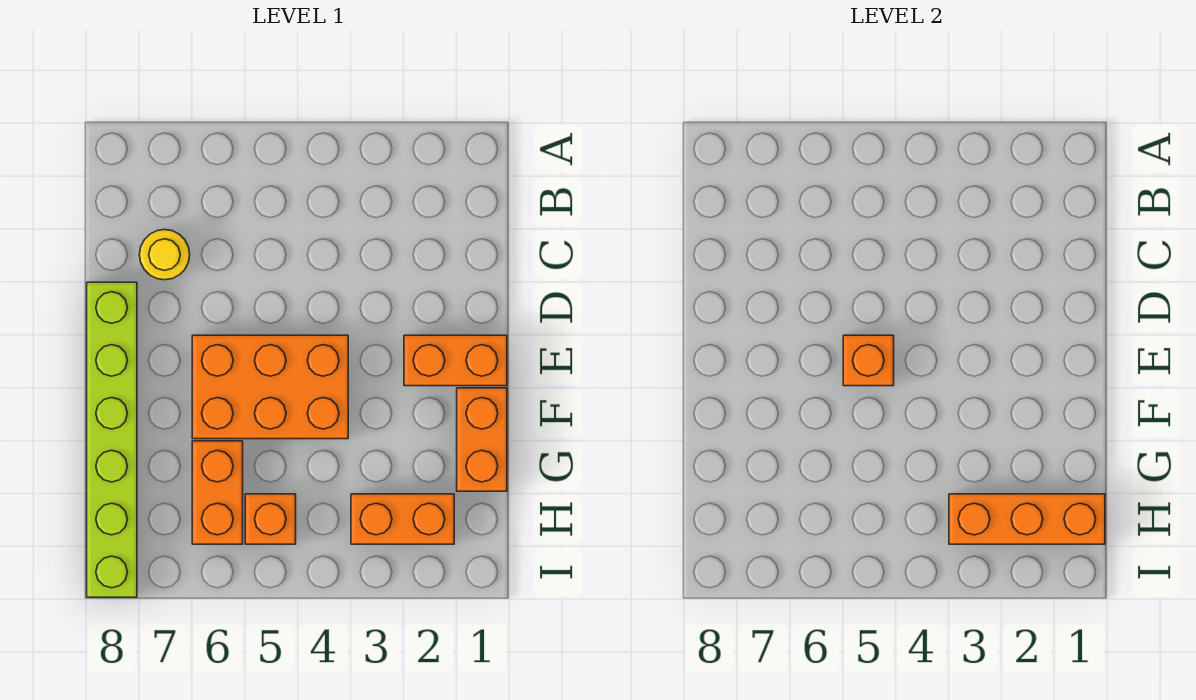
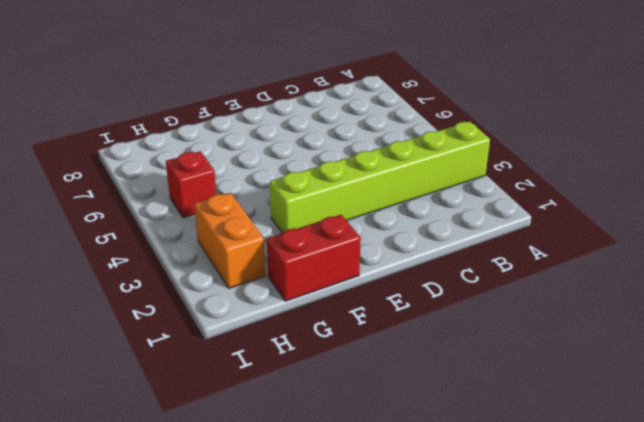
lime 1x6 brick [270,122,490,233] -> lime 1x6 brick moved to [87,282,137,597]
red 1x2 brick [267,215,361,301] -> orange 1x2 brick [457,388,507,491]
red 1x1 brick [166,151,216,218] -> orange 1x1 brick [245,494,296,544]
none -> yellow 1x1 round brick [139,230,190,280]
none -> orange 1x2 brick [404,335,507,386]

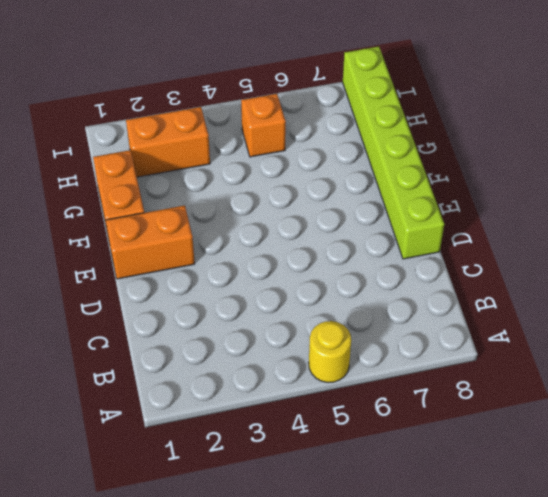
yellow 1x1 round brick [309,321,351,383] -> yellow 1x1 round brick moved to [139,230,190,280]
none -> orange 2x3 brick [192,335,348,439]
none -> orange 1x2 brick [192,441,243,544]

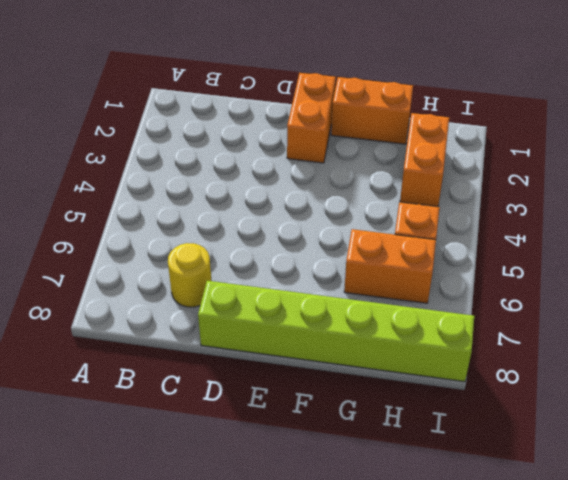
none -> orange 2x3 brick [192,335,348,439]
none -> orange 1x1 brick [843,335,894,386]

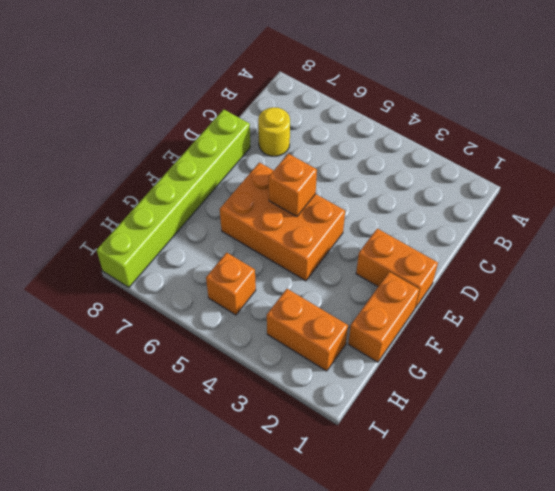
none -> orange 1x2 brick [192,441,243,544]
none -> orange 1x3 brick [949,494,1105,544]

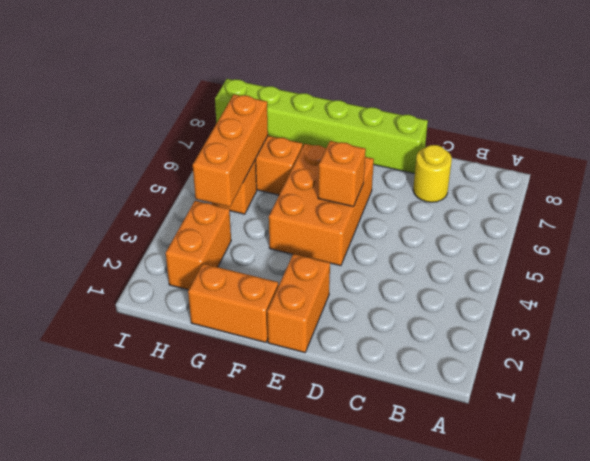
orange 1x3 brick [193,94,268,207] -> orange 1x3 brick moved to [949,494,1105,544]

